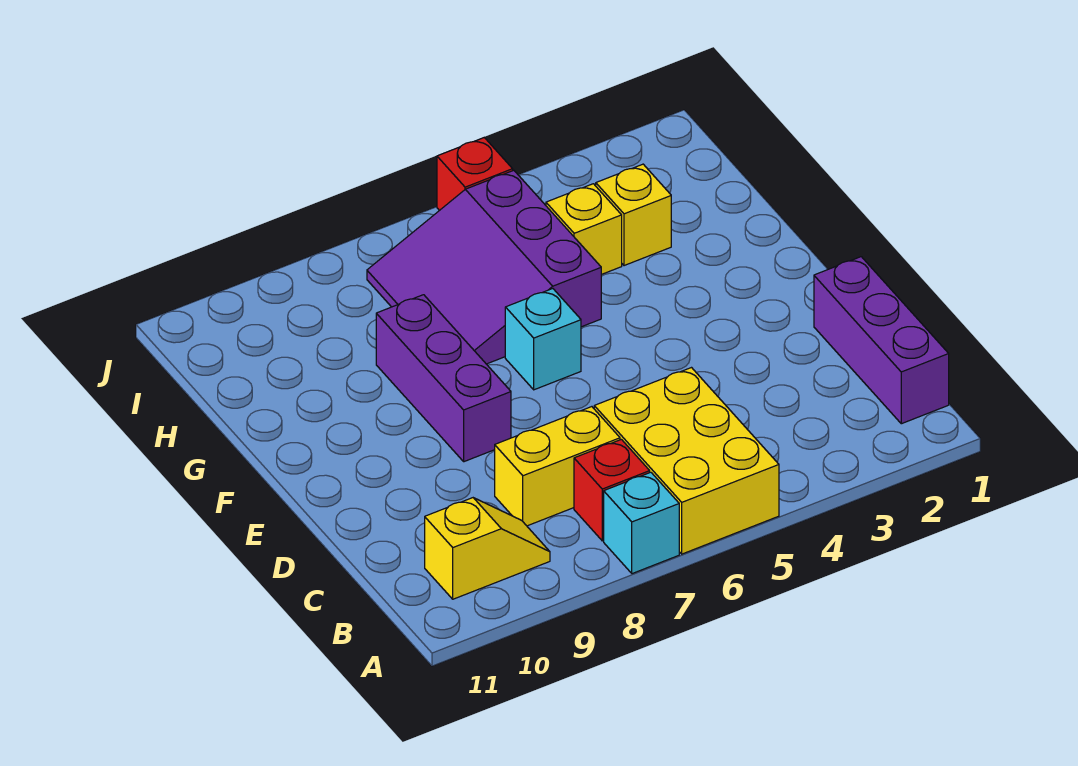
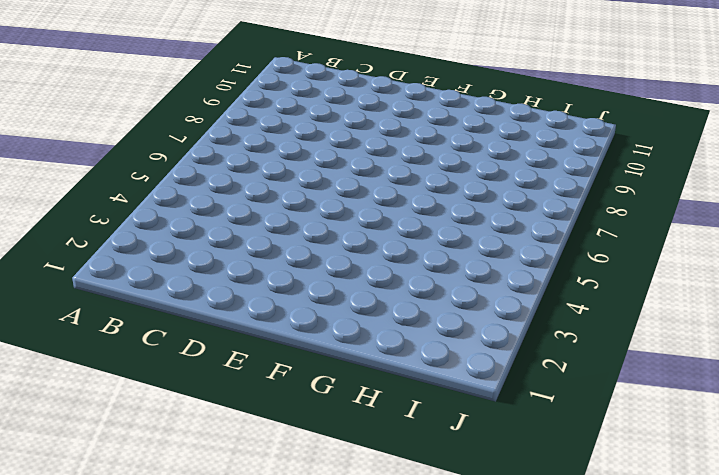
none -> yellow 2x3 brick [594,368,779,554]
none -> cyan 1x1 brick [604,472,679,574]
none -> purple 1x3 brick [814,257,949,424]

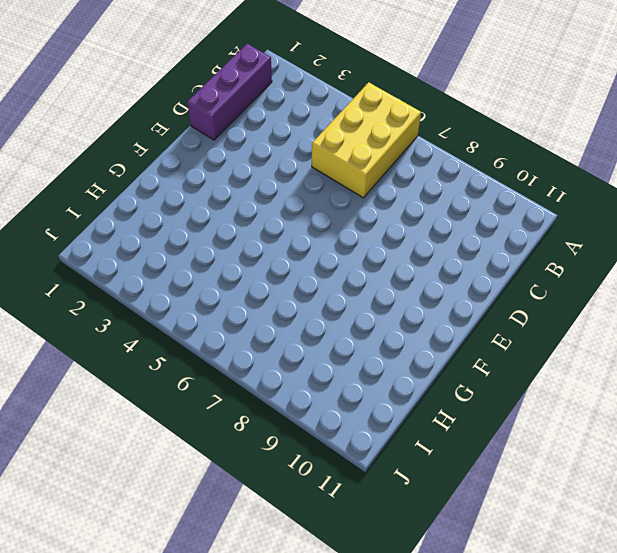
none -> cyan 1x1 brick [604,472,679,574]
none -> red 1x1 brick [574,439,650,541]
none -> yellow 1x2 slope [425,498,550,599]

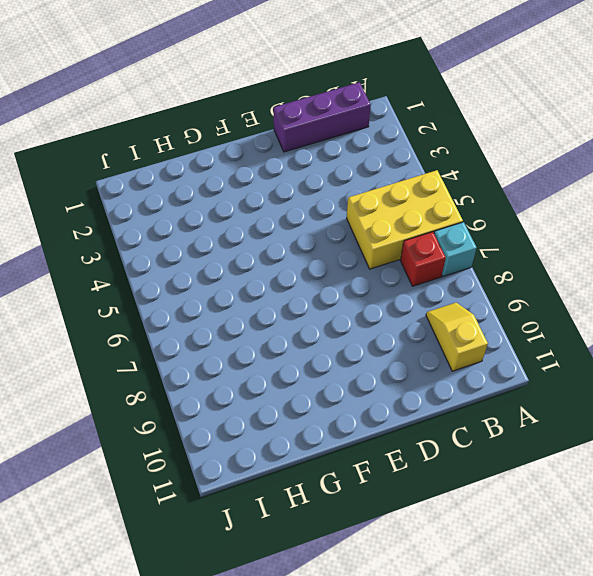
none -> yellow 1x2 brick [495,407,620,526]
none -> purple 1x3 brick [376,295,511,462]
none -> cyan 1x1 brick [505,289,581,390]

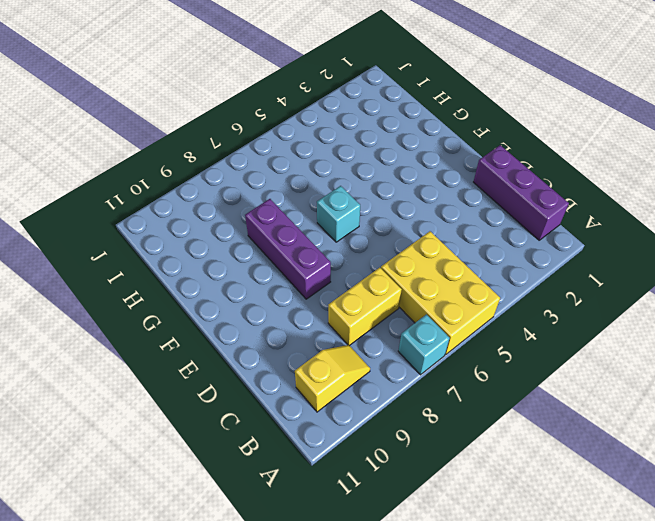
none -> red 1x1 brick [574,439,650,541]
none -> purple 3x3 slope [367,170,601,364]
none -> yellow 1x1 brick [596,164,671,266]

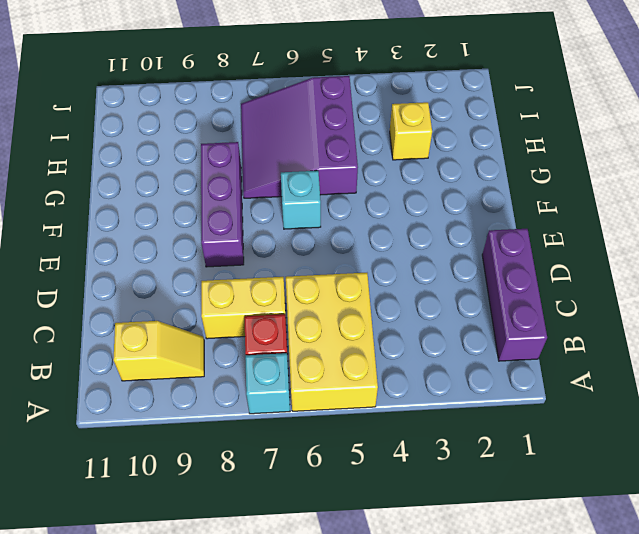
none -> yellow 1x1 brick [546,184,622,275]
none -> red 1x1 brick [437,138,513,211]

